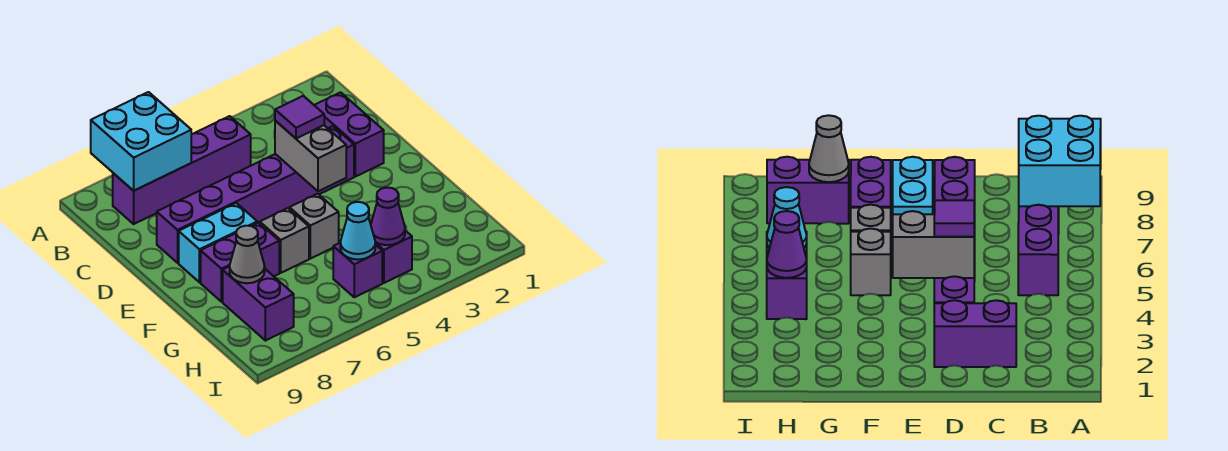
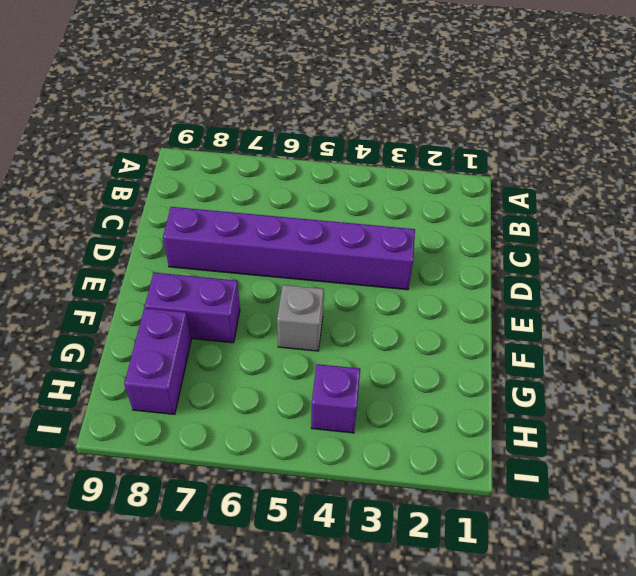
none -> purple 1x4 brick [113,116,251,224]
none -> purple 1x2 brick [314,92,384,177]
none -> cyan 1x2 brick [179,203,257,282]

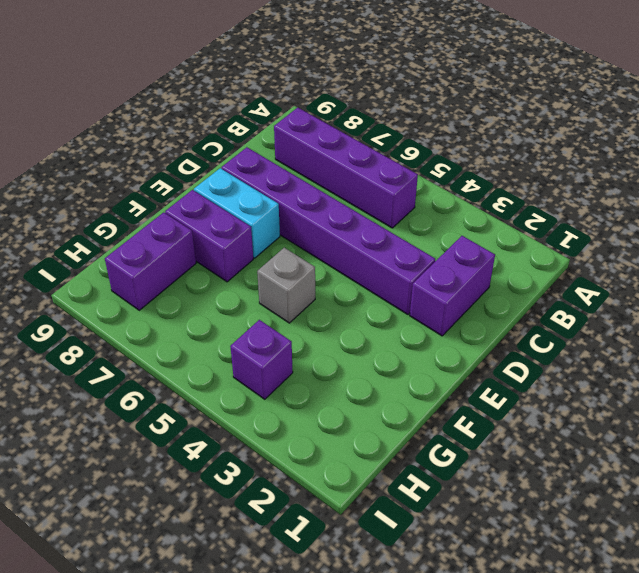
none -> grey 1x1 brick [260,208,309,273]
none -> purple 1x1 brick [333,243,382,297]
none -> cyan 2x2 brick [91,92,191,191]

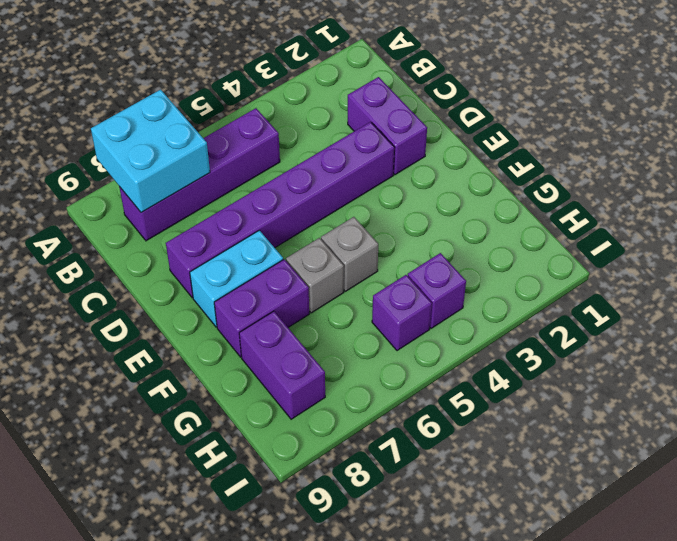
none -> grey 1x2 brick [275,121,346,191]
none -> grey 1x1 cone [230,226,265,283]
none -> purple 1x1 cone [371,187,405,245]

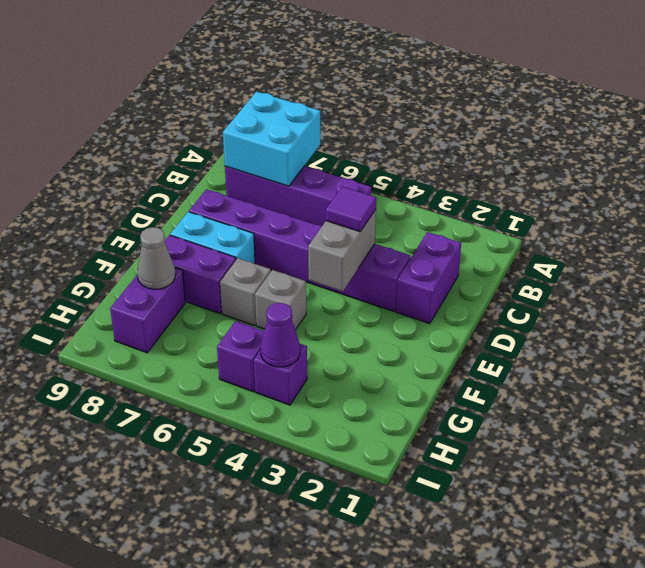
none -> cyan 1x1 cone [340,202,375,260]

